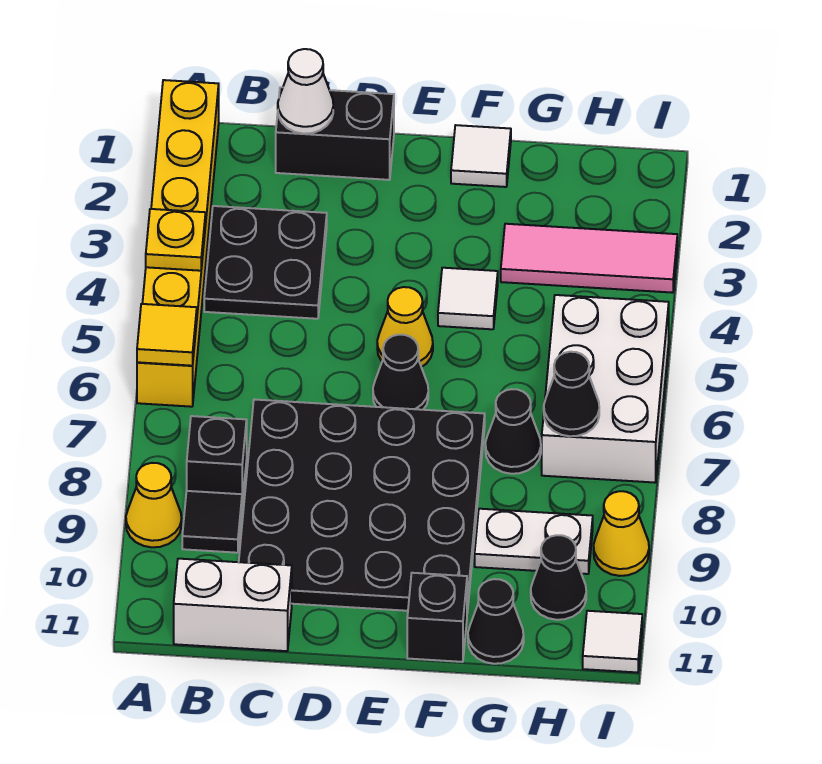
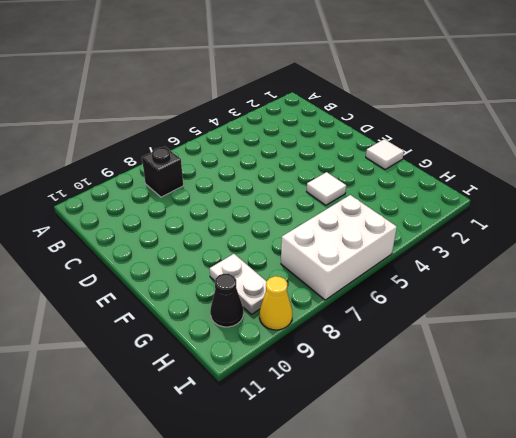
none -> yellow 1x6 brick [137,80,219,407]
none -> yellow 1x1 cone [126,463,182,547]
none -> black 2x2 plate [204,206,327,319]

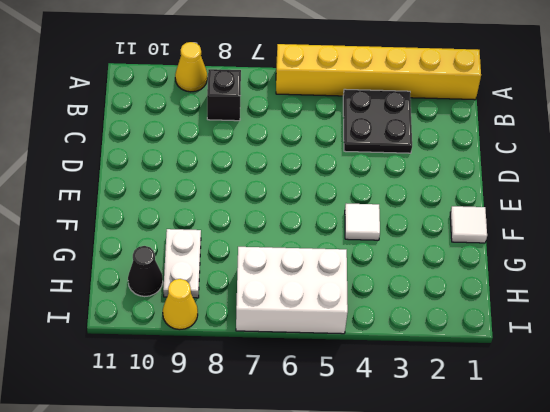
none -> black 1x1 tile [182,491,242,553]
none -> white 1x2 brick [174,559,292,651]
none -> black 1x2 brick [276,87,394,180]

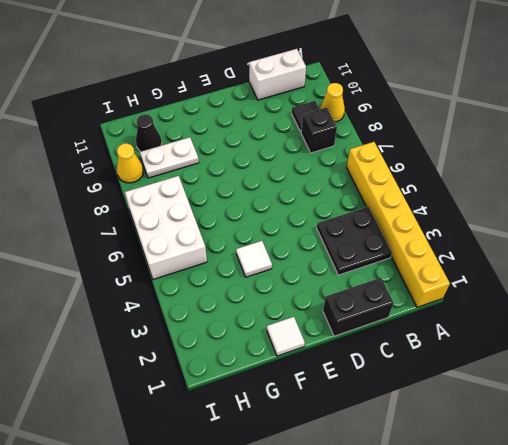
none -> black 4x4 plate [239,399,485,613]
none -> yellow 1x1 cone [377,287,433,367]
none -> black 1x1 cone [373,335,428,410]

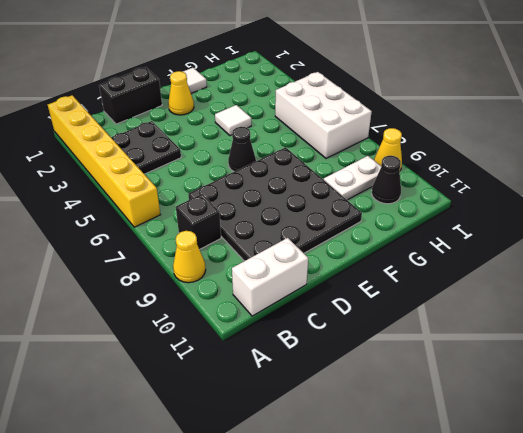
yellow 1x1 cone [168,71,194,115] -> yellow 1x1 cone moved to [377,287,433,367]
none -> black 1x1 tile [182,491,242,553]
none -> black 1x1 brick [407,573,467,662]
none -> pink 1x3 tile [501,224,677,293]

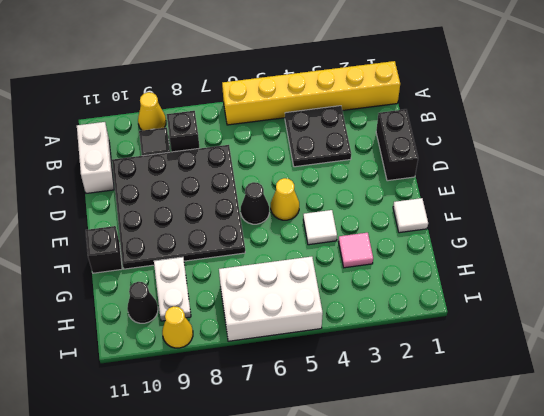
pink 1x1 tile [338,233,373,268] -> pink 1x3 tile [501,224,677,293]
none -> black 1x1 cone [485,389,541,474]
none -> black 1x1 cone [468,579,524,664]
none -> white 1x1 tile [583,611,642,673]

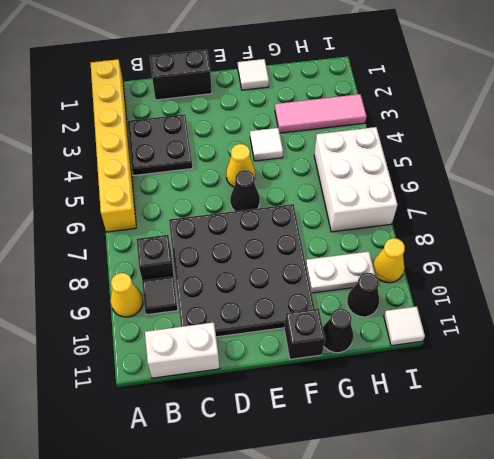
none -> black 1x1 cone [485,389,541,474]
none -> yellow 1x1 plate [146,209,206,271]
none -> yellow 1x1 tile [137,304,197,366]

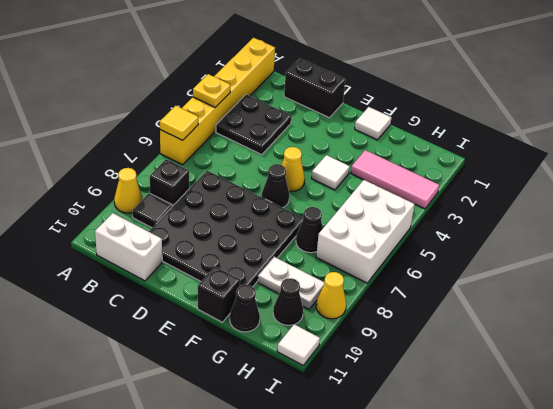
none -> white 1x1 cone [278,49,333,134]
none -> black 1x1 cone [544,352,599,436]

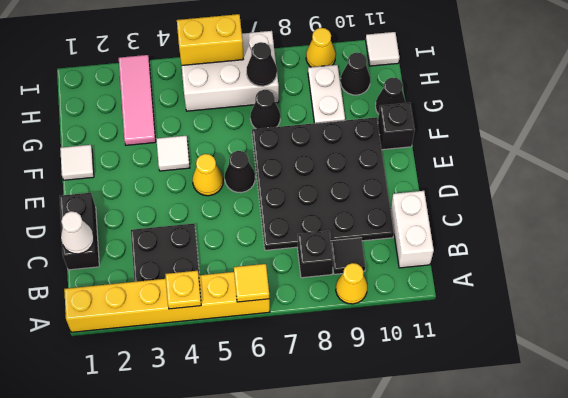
yellow 1x2 brick [177,14,243,65] -> none

